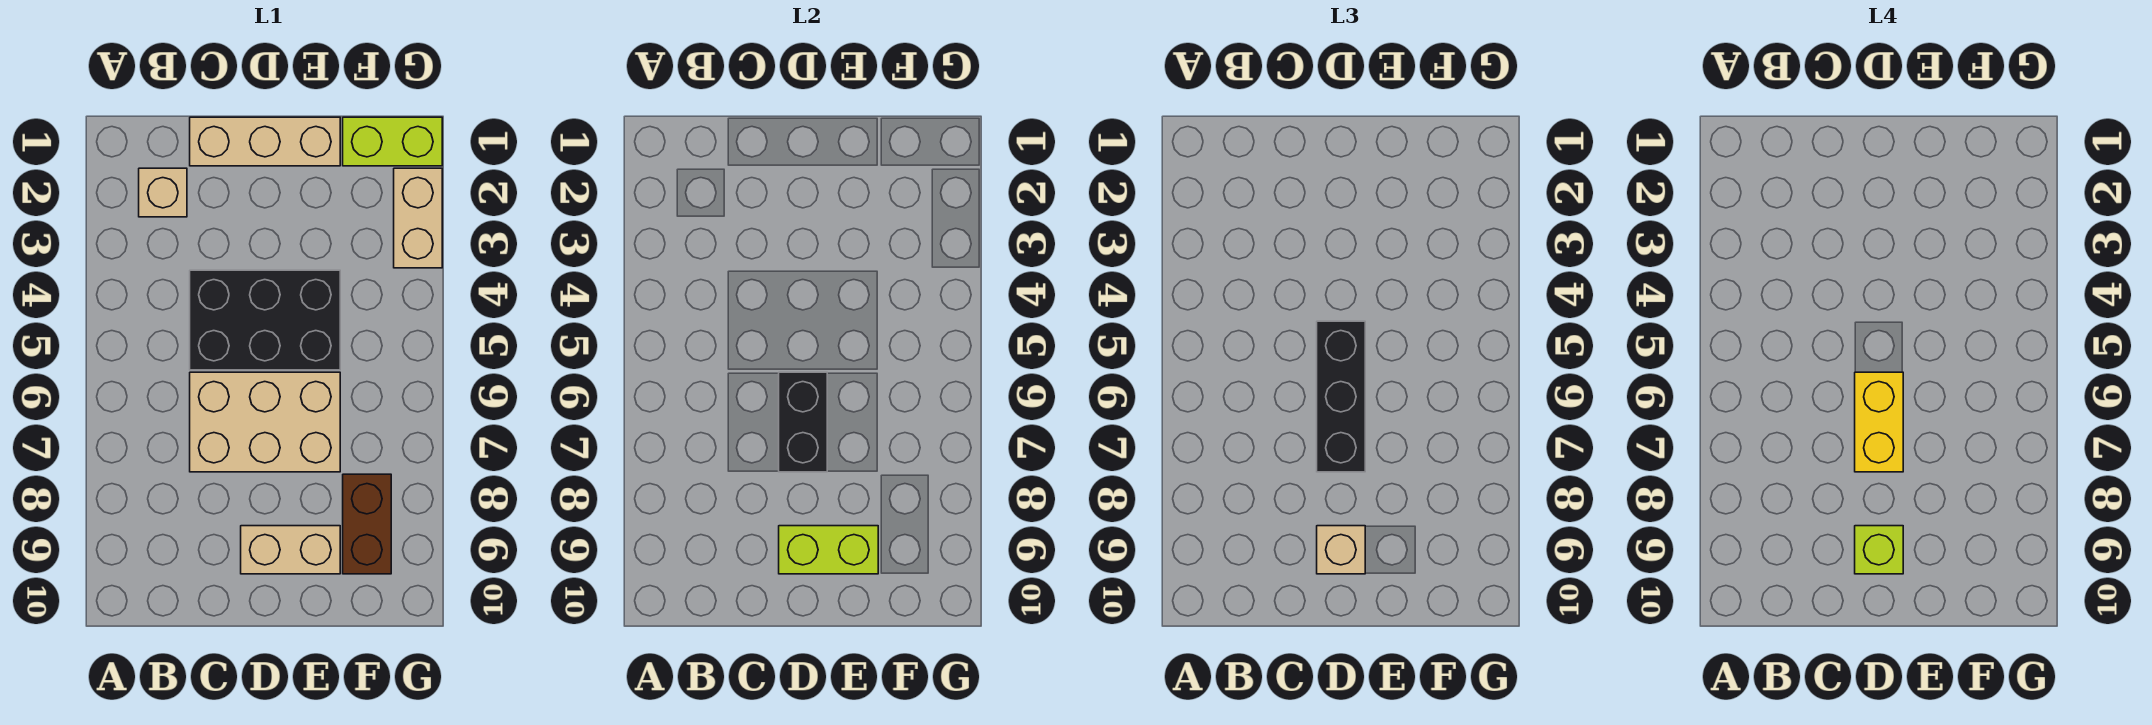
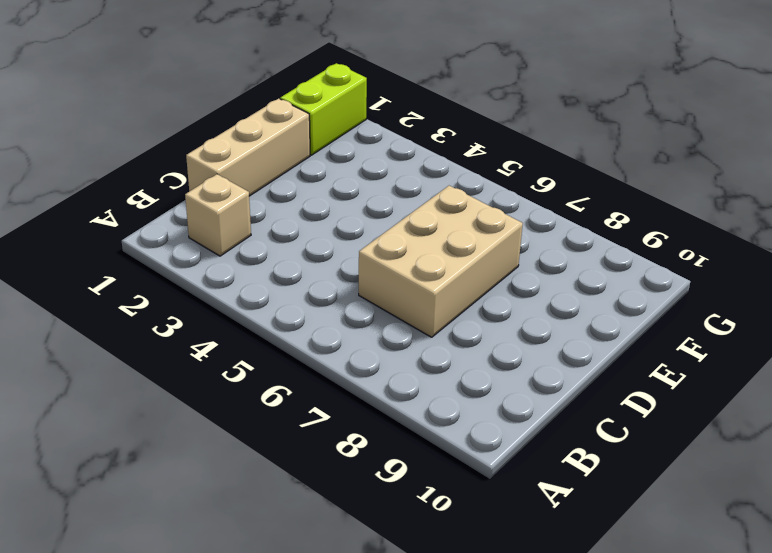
none -> black 2x3 brick [190,270,340,370]
none -> tan 1x2 brick [241,526,340,574]
none -> brown 1x2 brick [343,474,391,574]

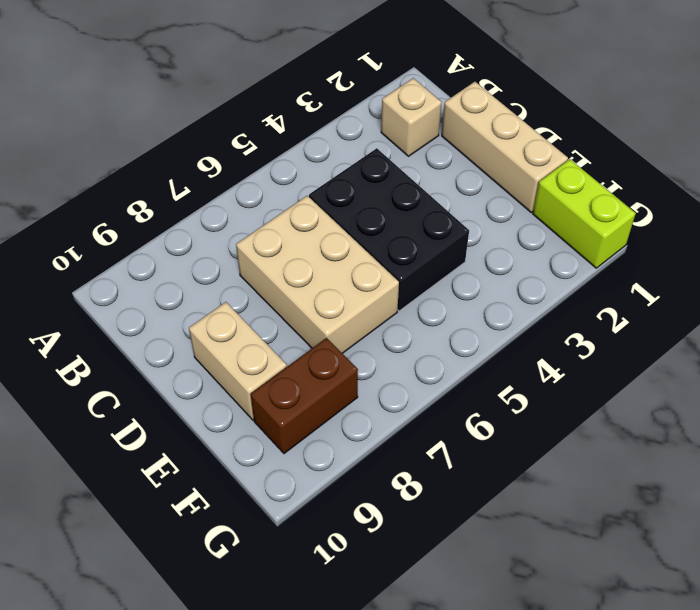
none -> tan 1x2 brick [394,168,442,268]
none -> black 1x2 brick [779,372,827,472]
none -> lime 1x2 brick [779,526,878,574]

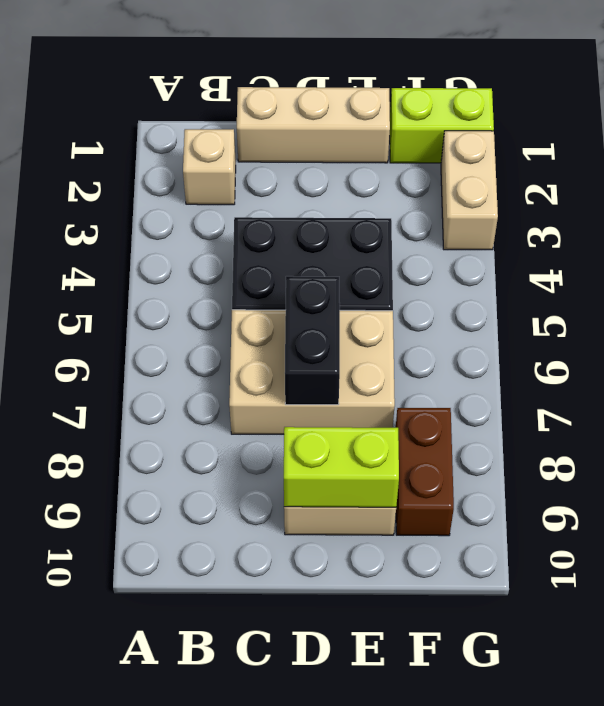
none -> black 1x3 brick [1317,321,1365,472]
none -> tan 1x1 brick [1317,526,1365,574]
none -> yellow 1x2 brick [1855,372,1903,472]

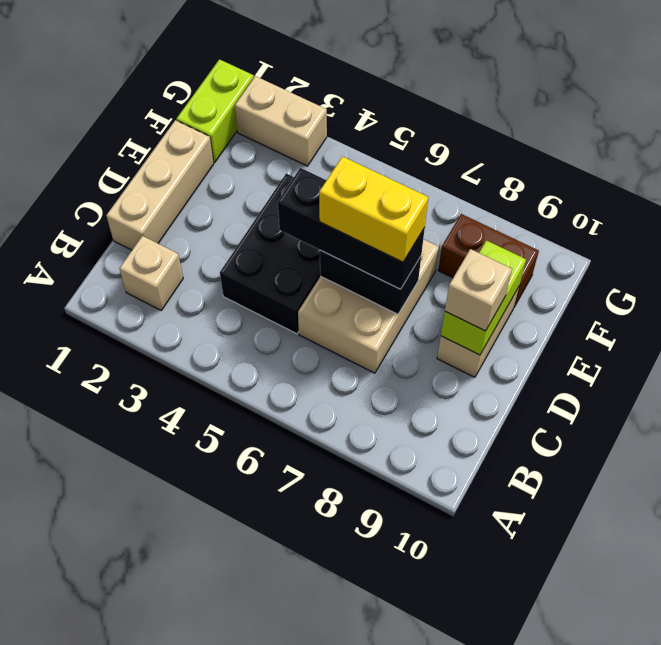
none -> lime 1x1 brick [1855,526,1903,574]

